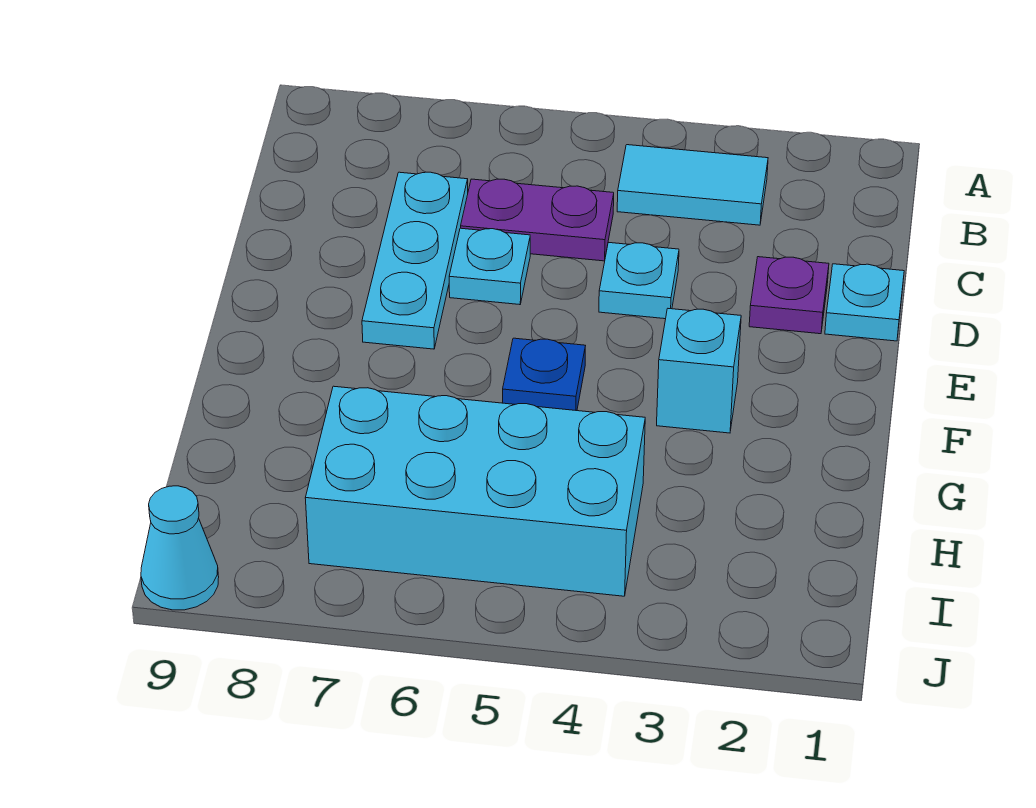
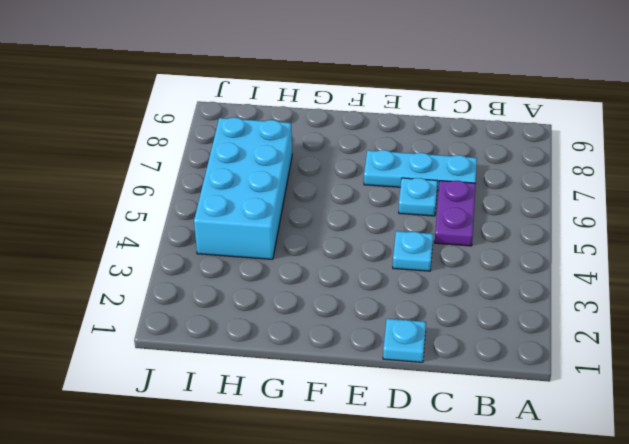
none -> cyan 1x2 tile [617,145,768,225]
none -> purple 1x1 plate [749,257,829,334]

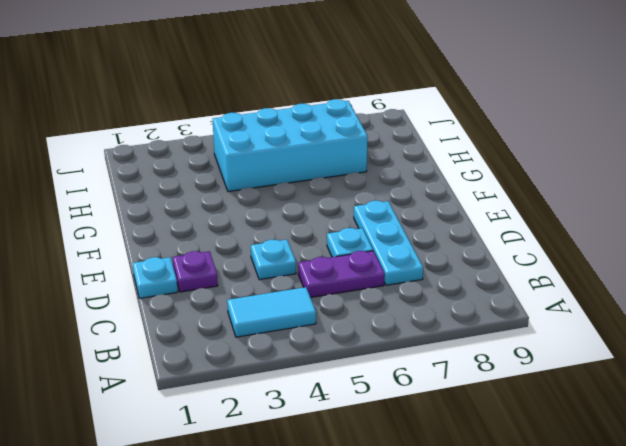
none -> cyan 1x1 brick [657,309,741,433]
none -> blue 1x1 plate [503,338,585,411]

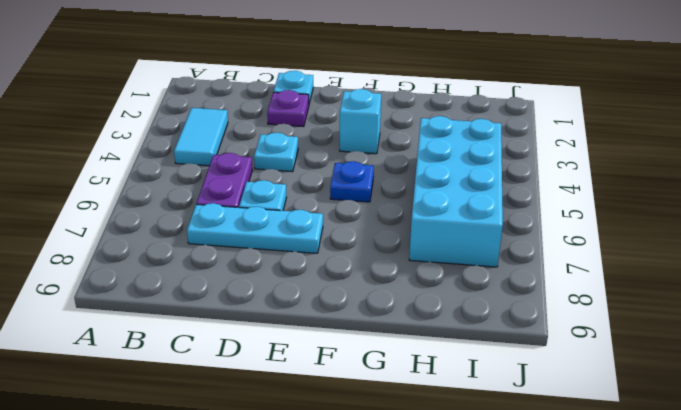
none -> cyan 1x1 cone [141,486,219,610]

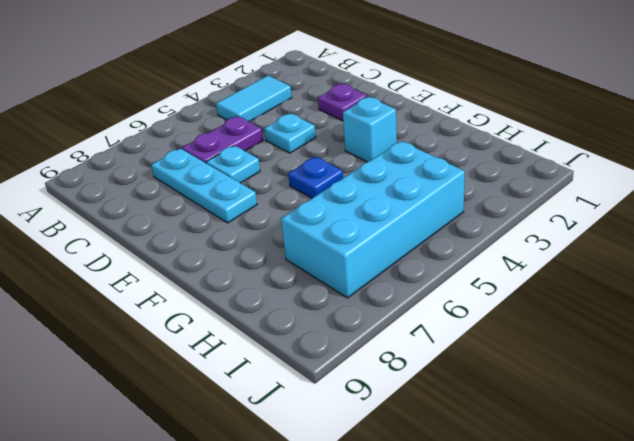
none -> cyan 1x1 plate [825,264,904,341]
none -> cyan 1x1 cone [141,486,219,610]

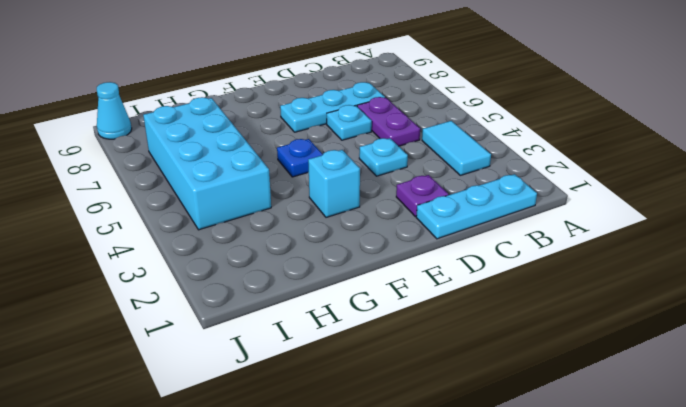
cyan 1x3 plate [416,174,537,239] -> cyan 1x1 plate [825,264,904,341]

